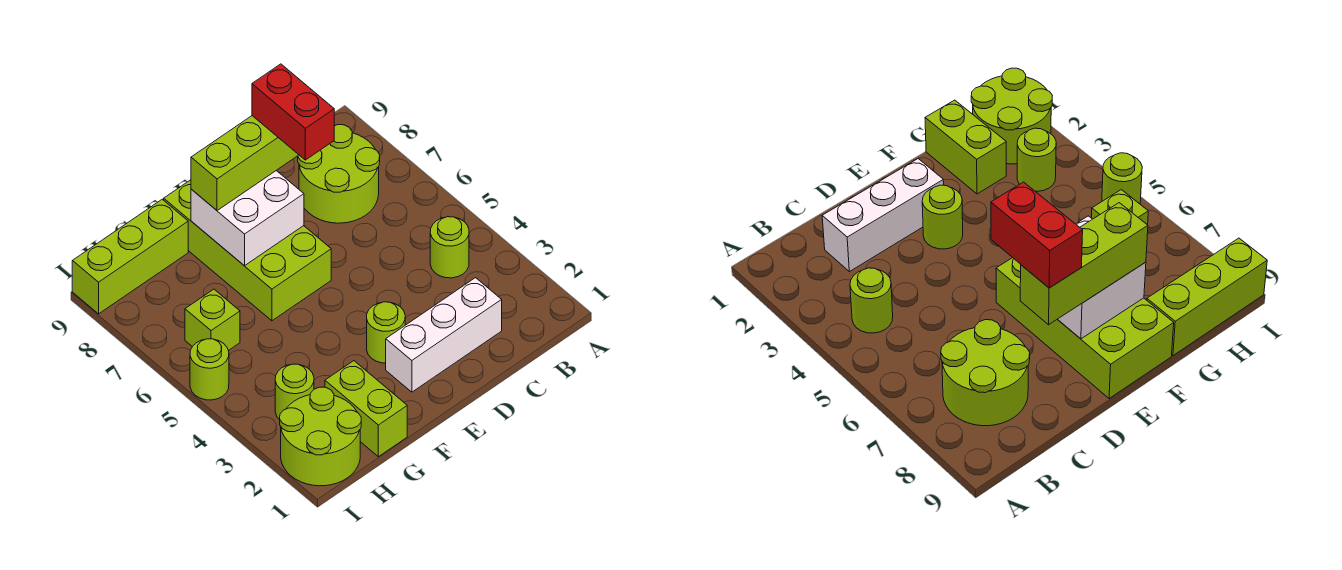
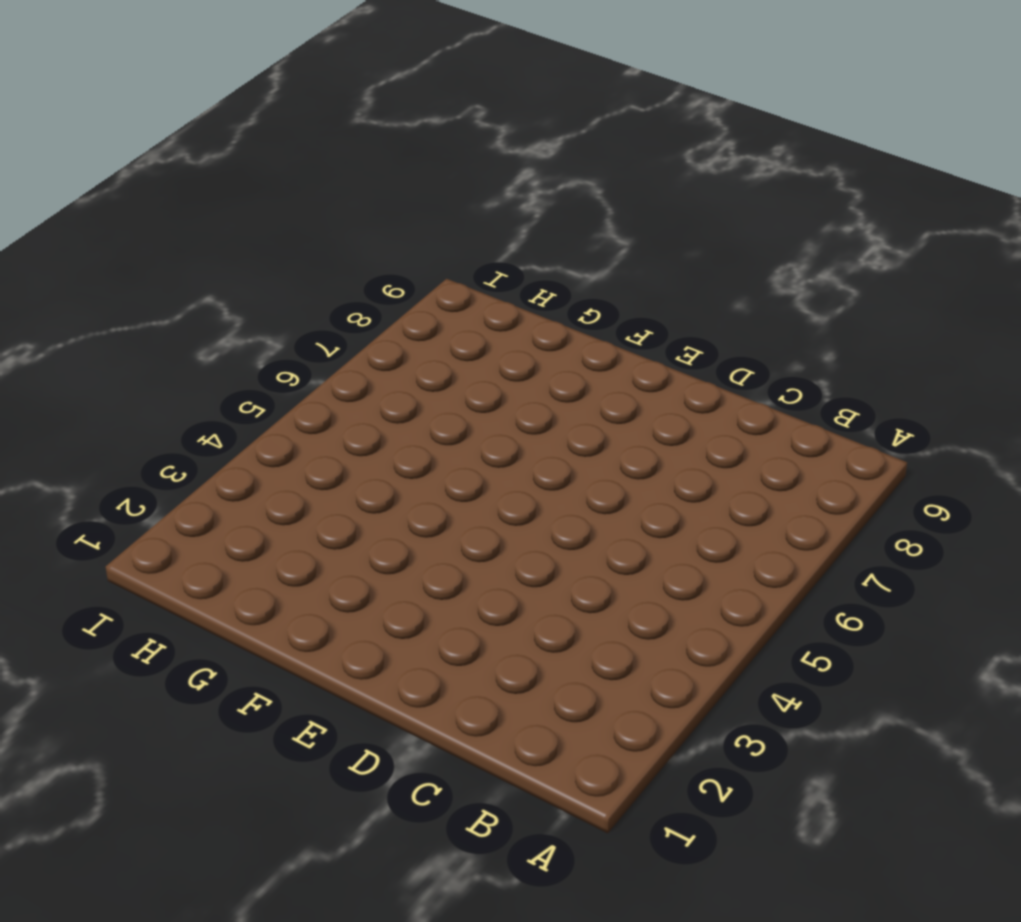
none -> lime 1x1 round brick [430,217,469,278]
none -> lime 2x2 round brick [298,125,380,223]
none -> white 1x3 brick [386,278,502,392]

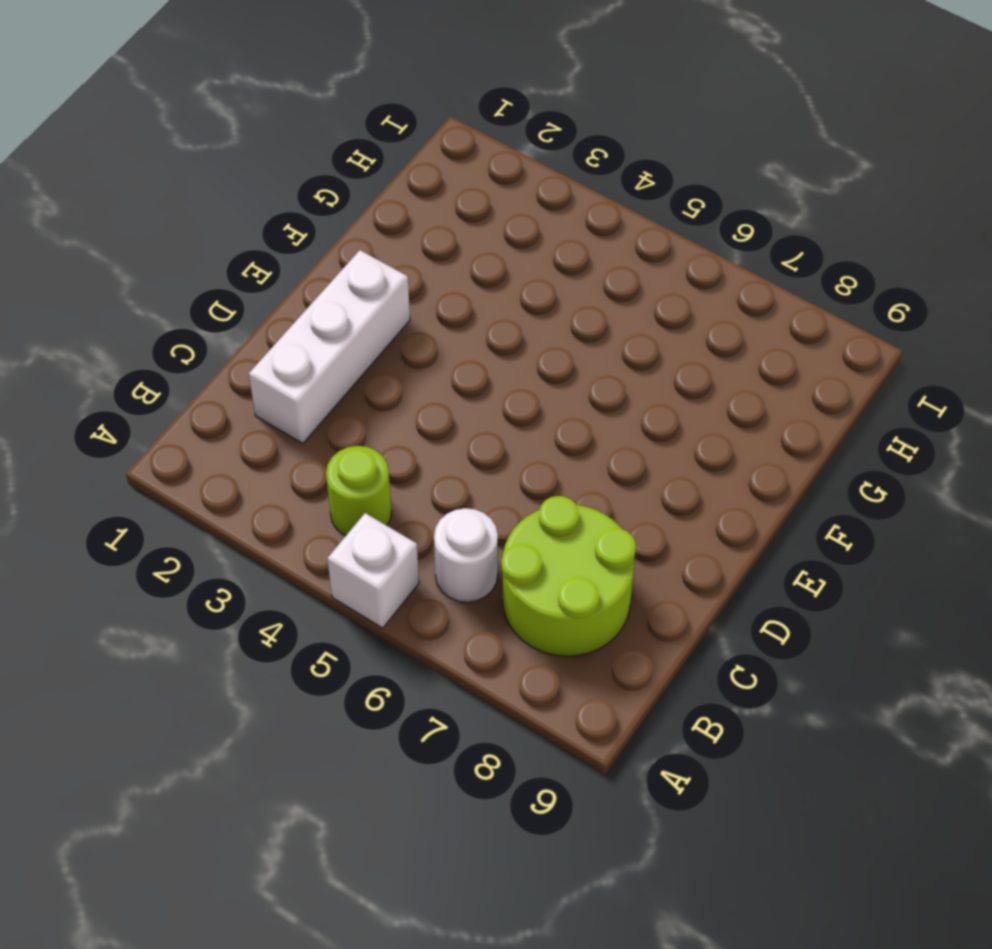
white 1x1 brick [327,513,419,628] -> none
white 1x1 round brick [434,508,498,602] -> none
none -> lime 1x1 round brick [367,302,405,363]
none -> lime 2x4 brick [164,180,331,321]
none -> lime 1x2 brick [325,361,407,457]

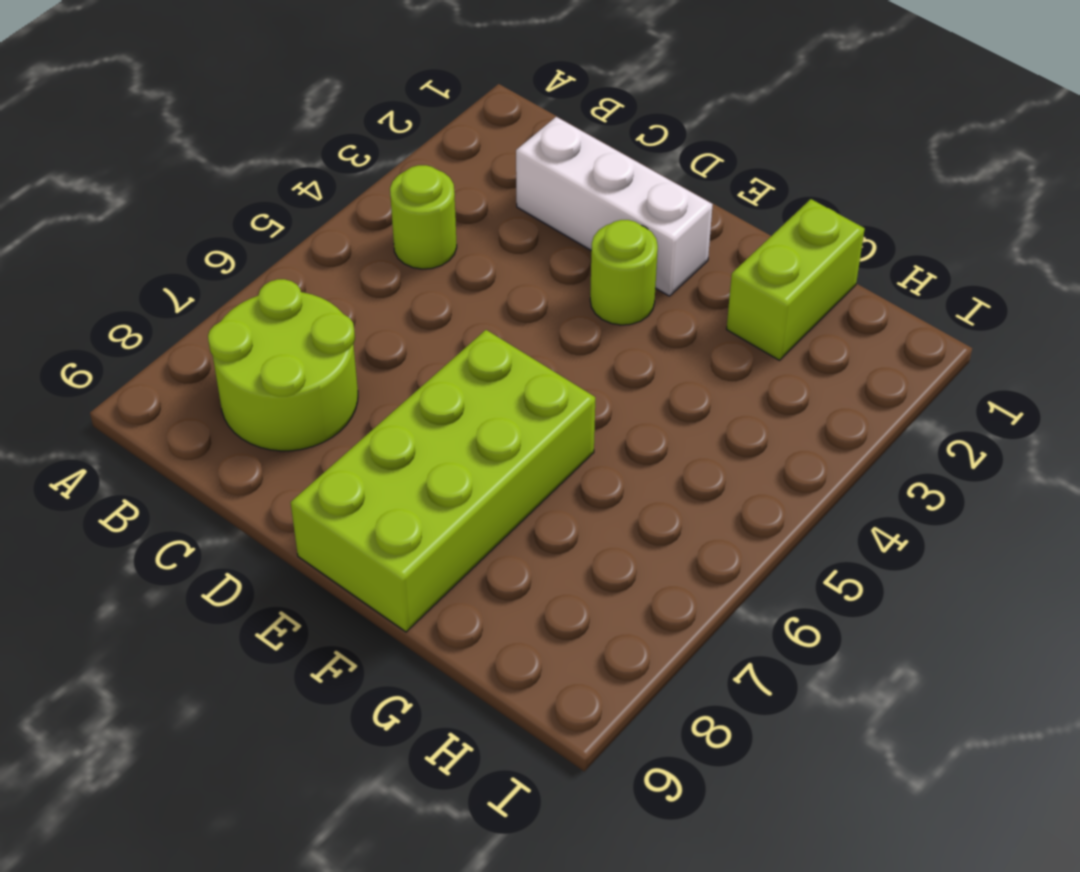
none -> lime 1x3 brick [72,199,188,314]
none -> lime 2x2 round brick [280,387,361,486]
none -> lime 1x1 round brick [275,364,314,420]

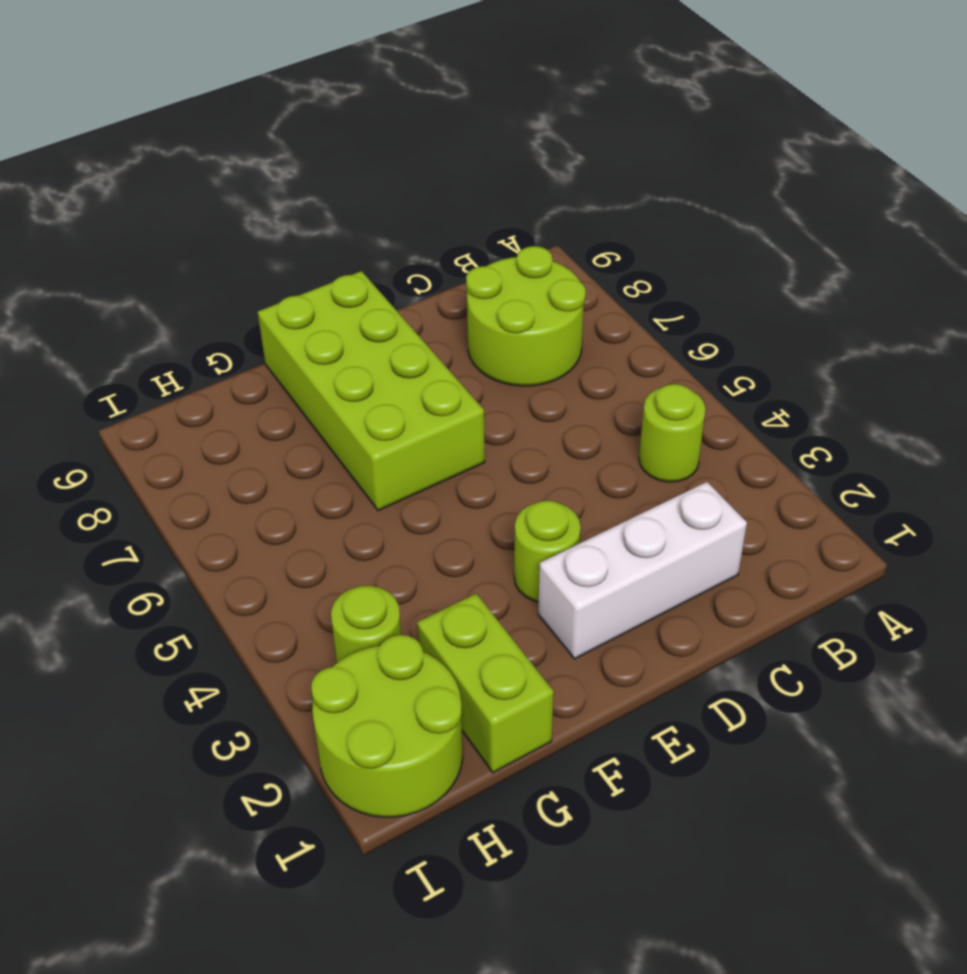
none -> lime 1x3 brick [72,199,188,314]
none -> lime 1x1 brick [185,289,240,351]
none -> lime 1x1 round brick [190,339,229,400]

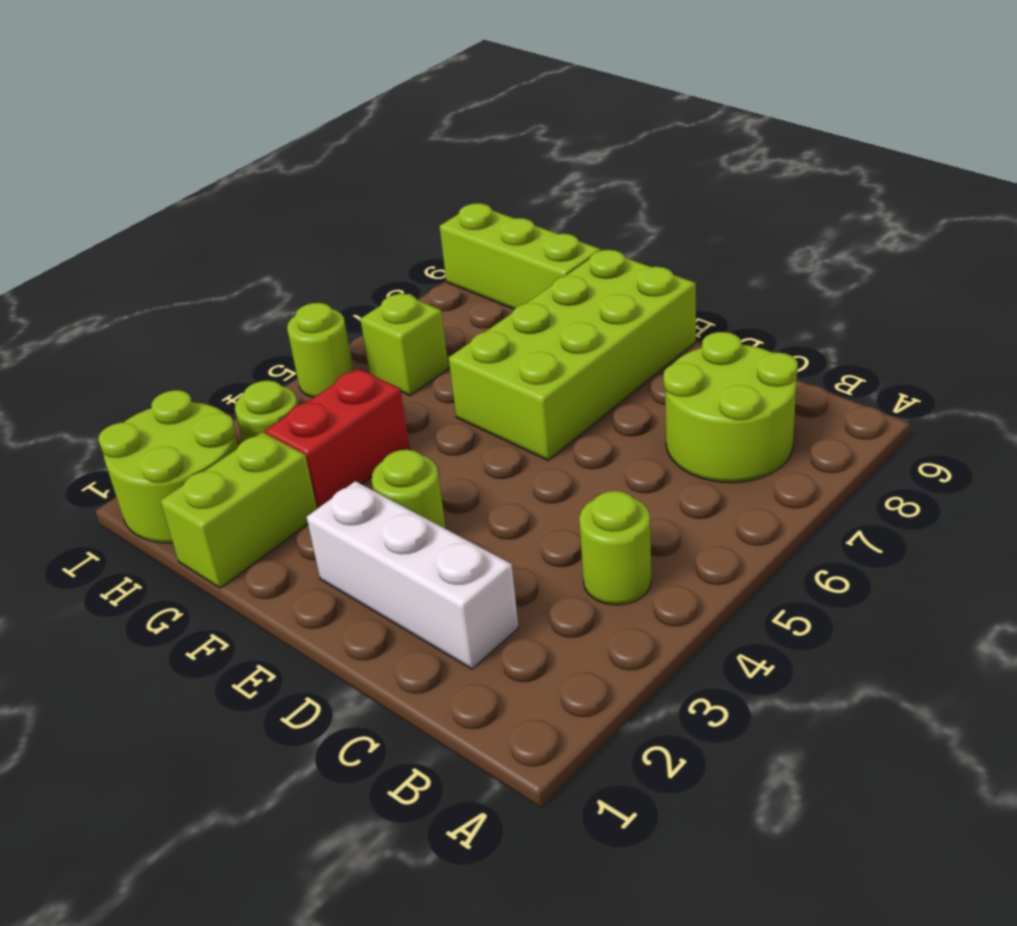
red 1x2 brick [265,369,410,509] -> red 1x2 brick moved to [252,64,334,160]
none -> white 2x2 brick [191,171,304,266]
none -> lime 1x3 brick [191,116,298,211]

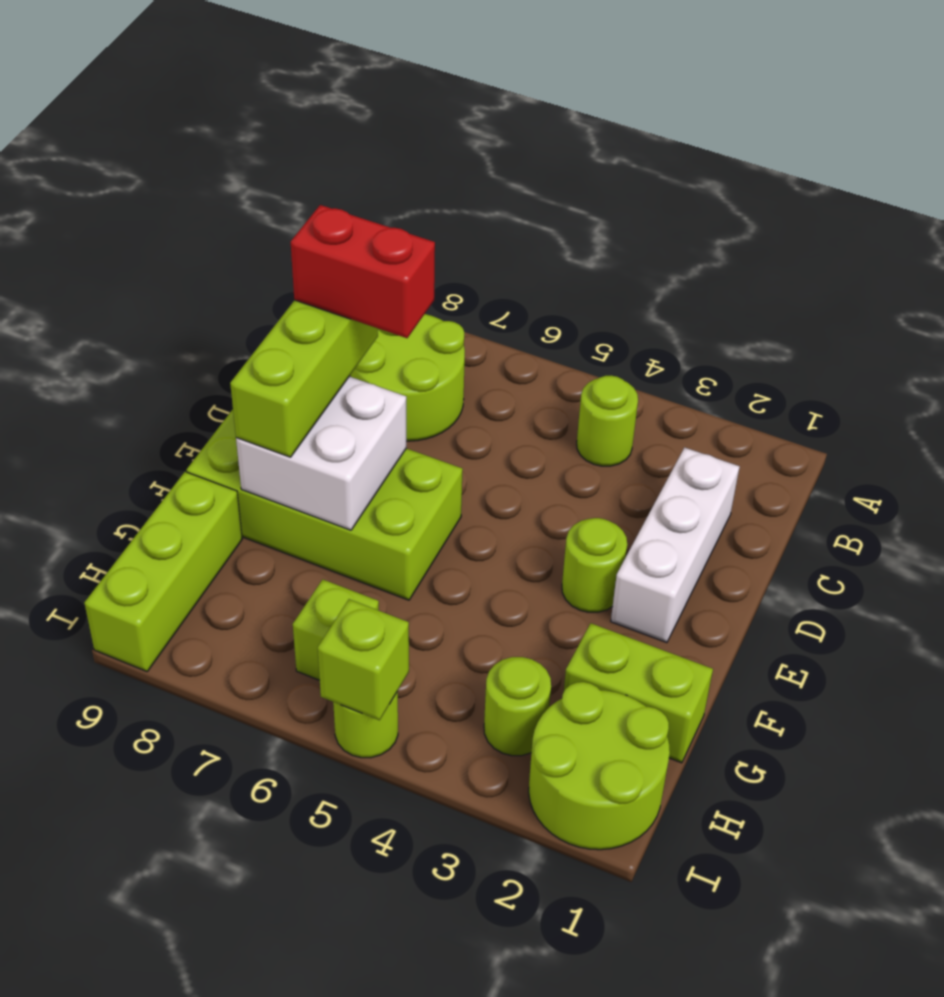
lime 1x1 brick [318,599,409,720] -> none

